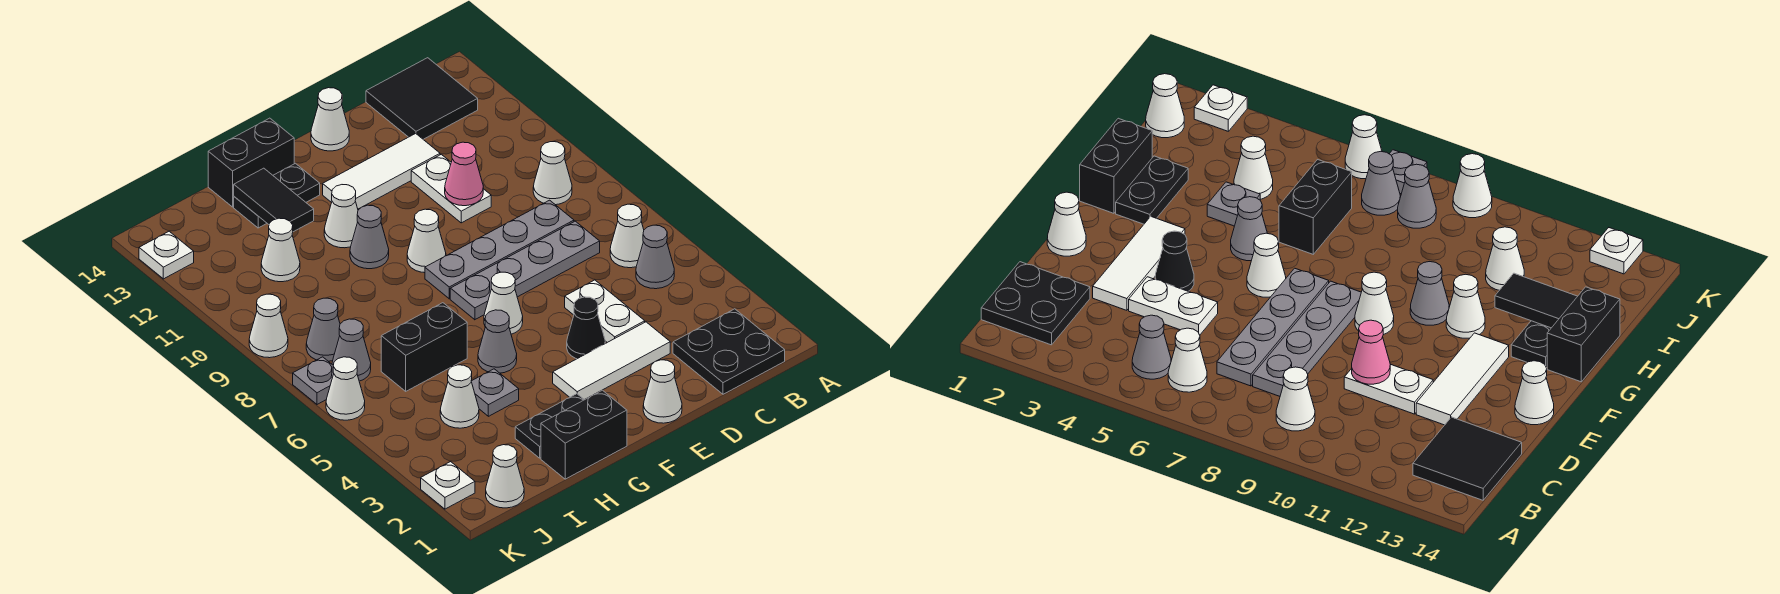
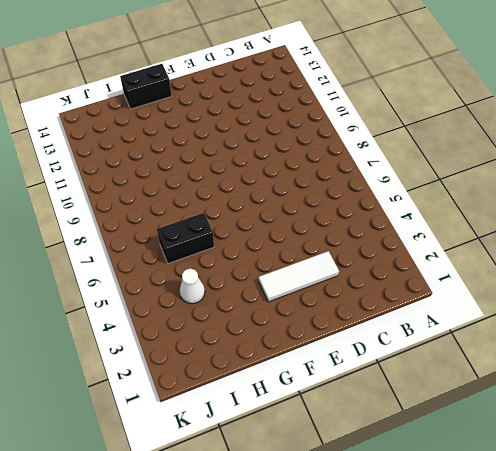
none -> black 2x2 plate [673,309,785,394]
none -> grey 1x1 cone [636,225,674,289]
none -> white 1x1 cone [610,204,644,268]
none -> white 1x1 cone [533,142,572,205]

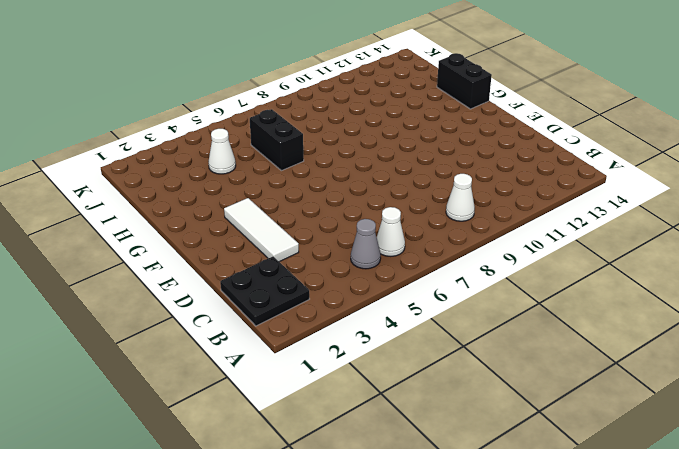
none -> black 2x2 tile [366,58,478,139]
none -> grey 1x4 plate [450,221,600,320]
none -> grey 1x4 plate [425,200,574,299]
none -> white 1x2 plate [565,280,645,342]

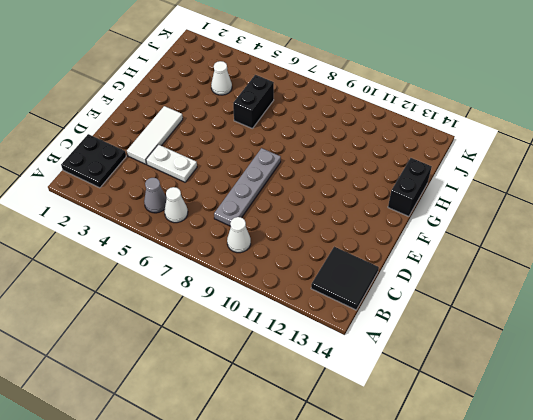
none -> grey 1x4 plate [450,221,600,320]
none -> white 1x2 plate [411,154,491,223]
none -> white 1x3 tile [323,134,440,209]
none -> white 1x1 cone [643,360,682,423]

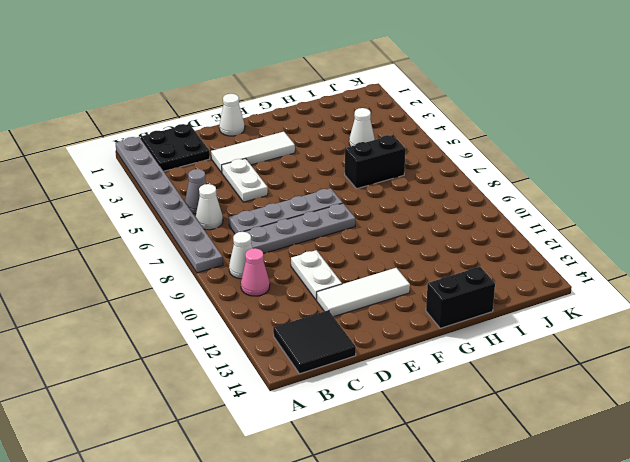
grey 1x8 plate [115,137,223,273] -> none
pink 1x1 cone [241,248,270,296] -> pink 1x1 cone moved to [445,142,483,206]
none -> black 1x1 cone [567,297,605,359]
none -> white 1x1 cone [311,88,349,151]
none -> white 1x1 cone [484,272,523,334]
none -> white 1x1 cone [407,209,446,273]

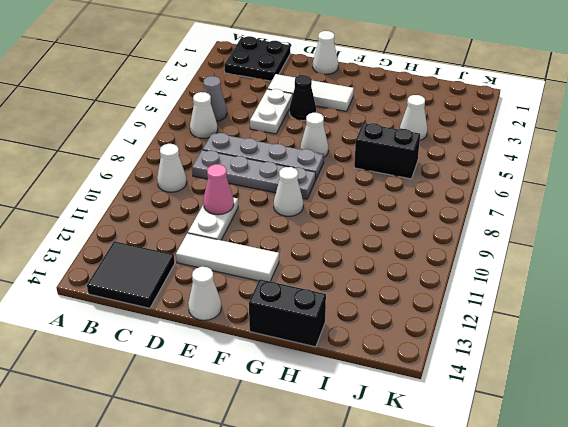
none -> black 1x2 brick [541,390,627,479]
none -> black 1x2 plate [515,394,584,458]
none -> grey 1x1 cone [478,310,517,373]
none -> grey 1x1 cone [350,205,389,269]

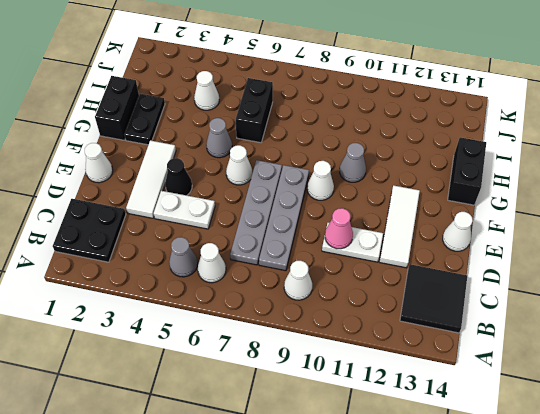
none -> white 1x1 cone [324,185,358,248]
none -> black 1x2 plate [234,163,320,228]
none -> grey 1x1 plate [471,369,519,416]
none -> white 1x1 cone [261,218,300,282]

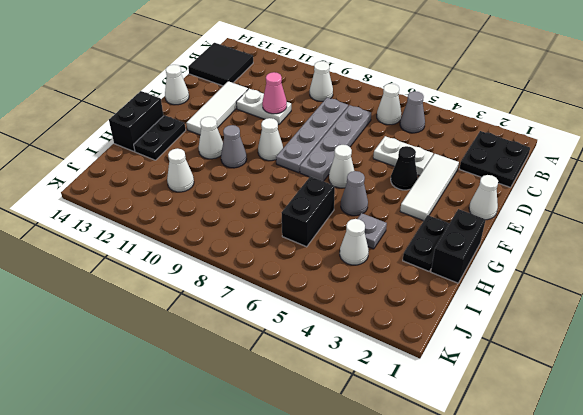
none -> white 1x1 cone [486,445,524,508]
none -> grey 1x1 cone [332,319,371,381]
none -> grey 1x1 cone [306,298,340,361]
none -> white 1x1 plate [421,462,475,509]

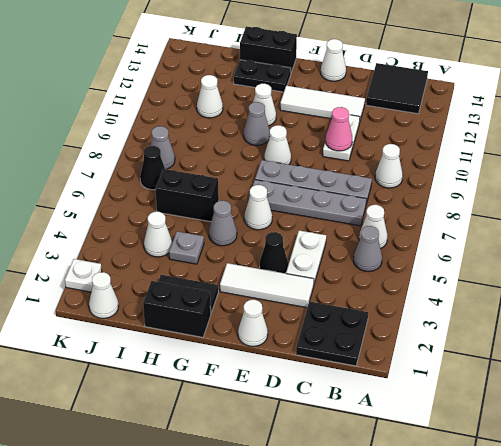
black 1x1 cone [140,146,165,190] -> grey 1x1 cone [332,319,371,381]
none -> white 1x1 cone [326,357,365,420]
none -> grey 1x1 plate [293,357,334,404]
none -> white 1x1 cone [249,294,288,358]
none -> white 1x1 plate [139,231,194,279]

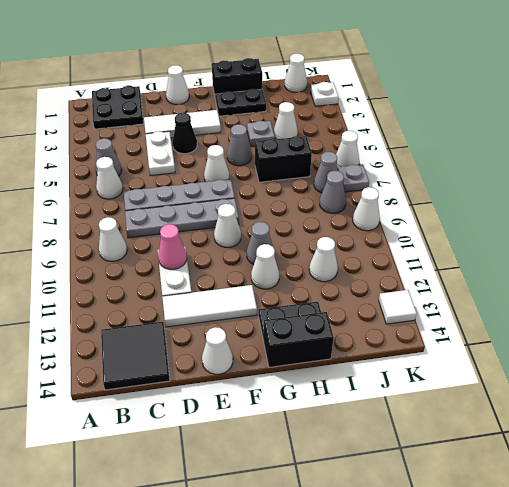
white 1x1 tile [379,290,417,324] -> white 1x1 plate [139,231,194,279]
none -> black 1x2 tile [234,168,314,232]

